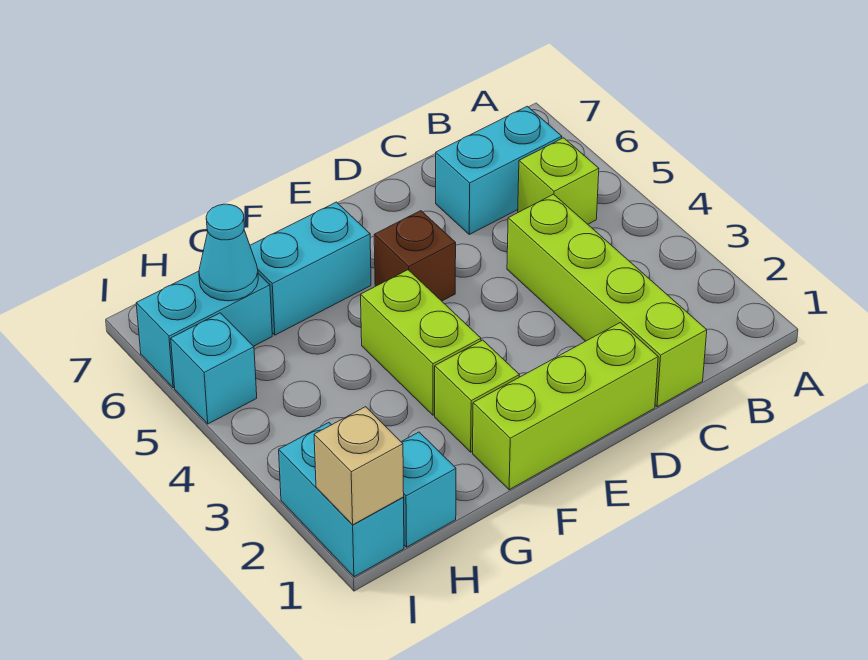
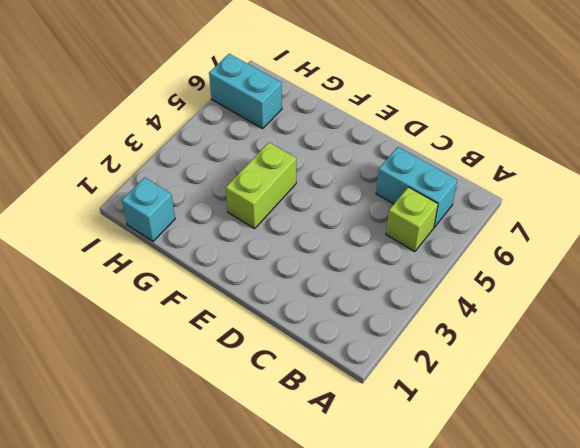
none -> lime 1x4 brick [507,194,707,407]
none -> lime 1x3 brick [473,323,658,490]
none -> brown 1x1 brick [374,211,456,301]

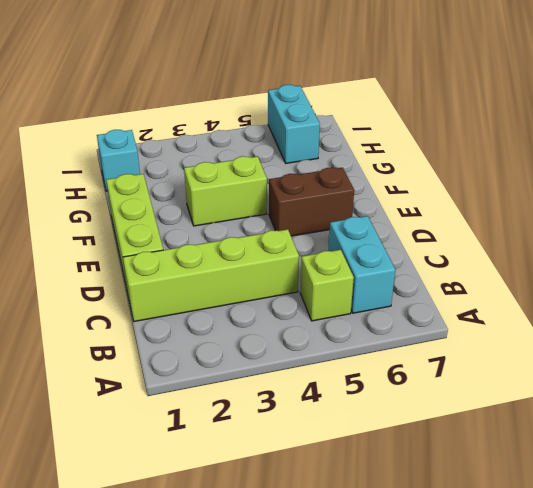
brown 1x2 brick [269,168,354,236] -> brown 1x1 brick [374,211,456,301]
none -> lime 1x1 brick [435,340,519,452]
none -> cyan 1x2 brick [250,202,371,335]
none -> cyan 1x2 brick [279,423,404,577]

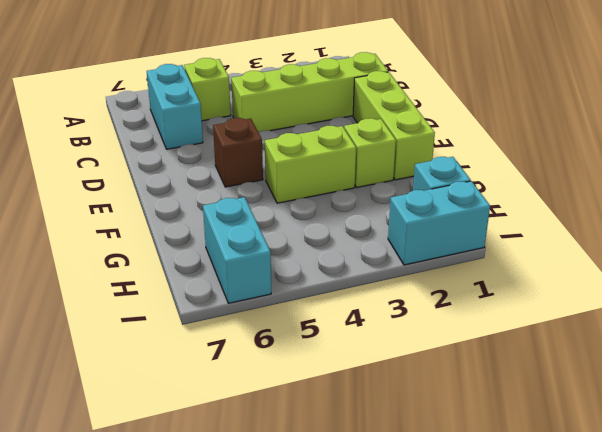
none -> cyan 1x2 brick [250,202,371,335]
none -> cyan 1x1 brick [171,313,257,424]
none -> cyan 1x1 cone [199,204,258,301]

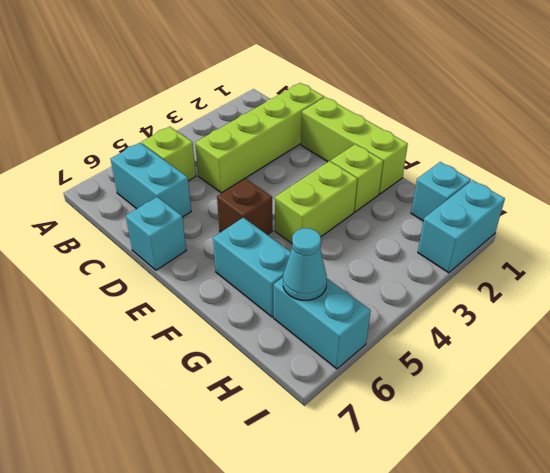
cyan 1x1 brick [126,197,186,270] -> cyan 1x1 brick moved to [171,313,257,424]
none -> tan 1x1 brick [314,407,404,525]

